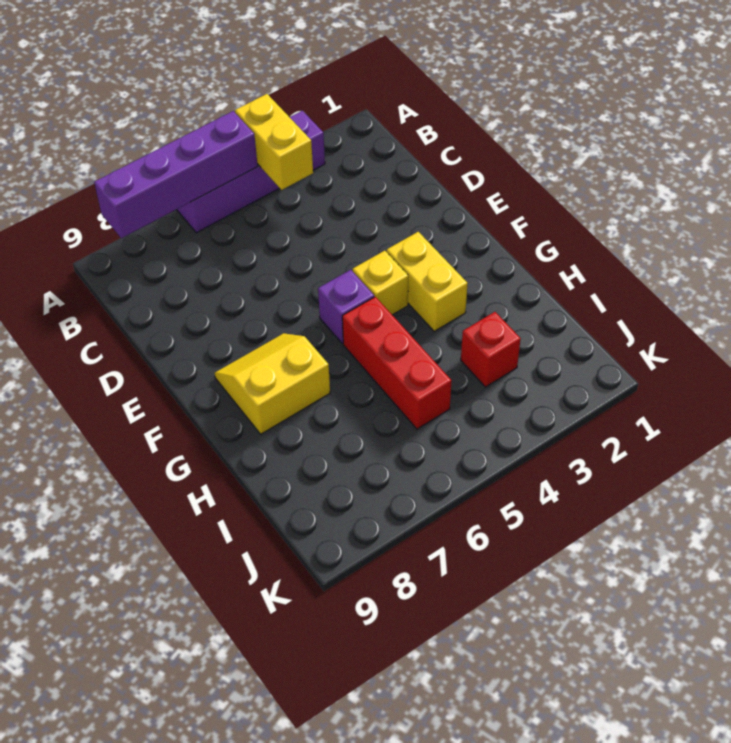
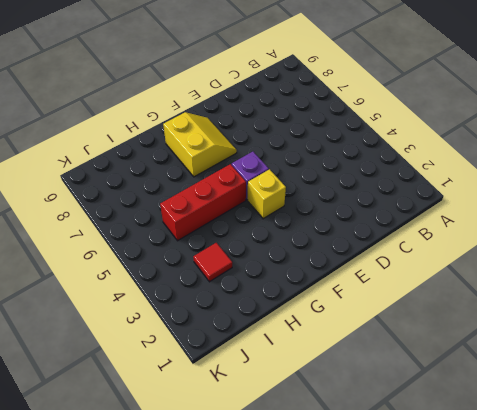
red 1x1 tile [193,243,232,282] -> red 1x1 brick [461,312,521,387]
none -> purple 1x4 brick [177,111,325,233]
none -> yellow 1x2 brick [387,232,468,331]

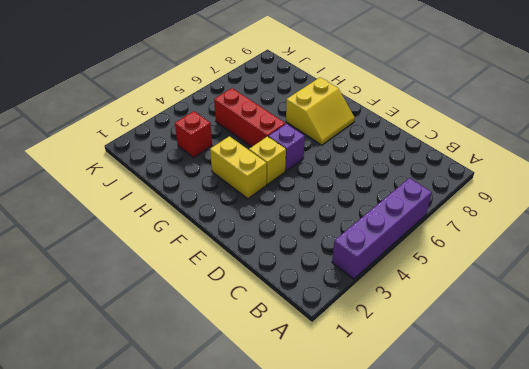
none -> yellow 1x2 brick [235,94,313,190]
none -> purple 1x4 brick [94,111,258,238]

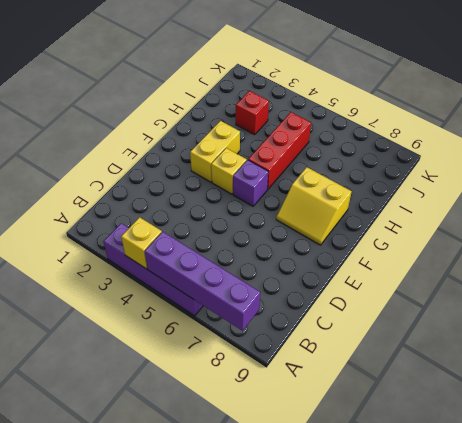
yellow 1x1 brick [121,217,162,269] -> yellow 1x2 brick [235,94,313,190]

